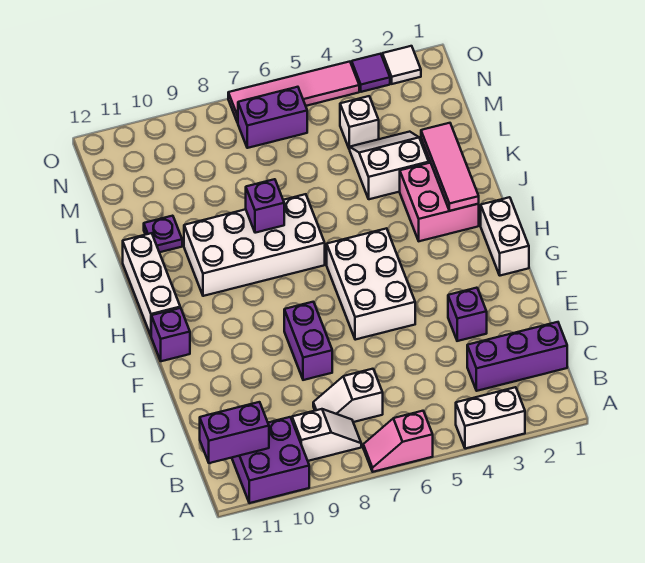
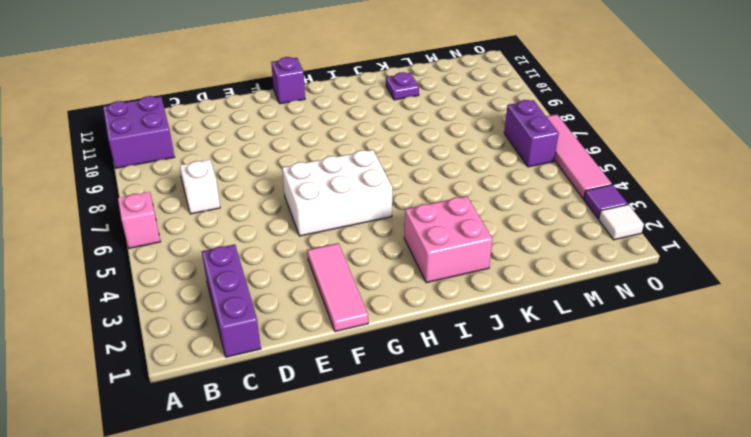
pink 1x3 tile [307,243,368,332] -> pink 1x3 tile turned to [421,123,479,211]
none -> white 1x2 brick [456,387,525,449]
none -> white 1x2 slope [292,409,361,461]
none -> purple 1x1 brick [448,288,487,341]

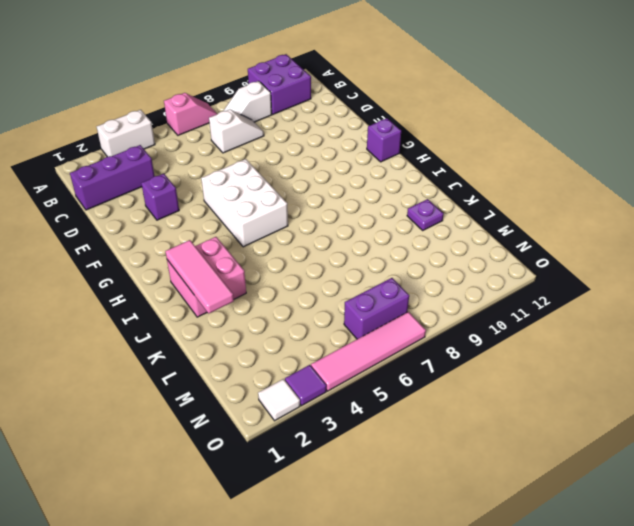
none -> purple 1x2 brick [284,302,332,380]
none -> white 1x2 brick [481,197,529,276]
none -> white 1x3 brick [123,233,180,335]

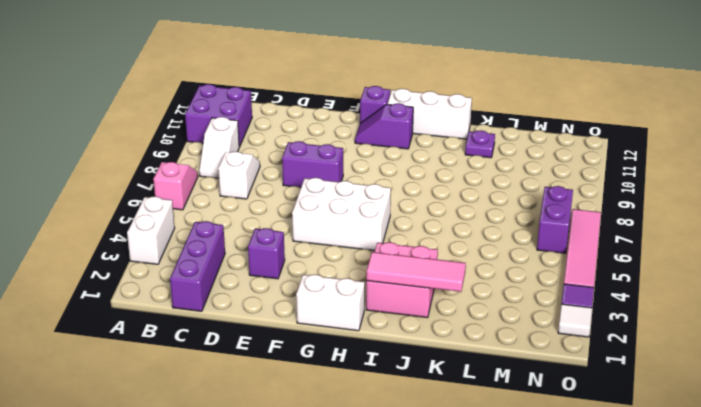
purple 1x2 slope [355,103,413,149] -> none
none -> white 2x4 brick [184,194,325,296]
none -> white 2x2 slope [349,132,429,199]
none -> white 1x1 brick [340,96,379,149]

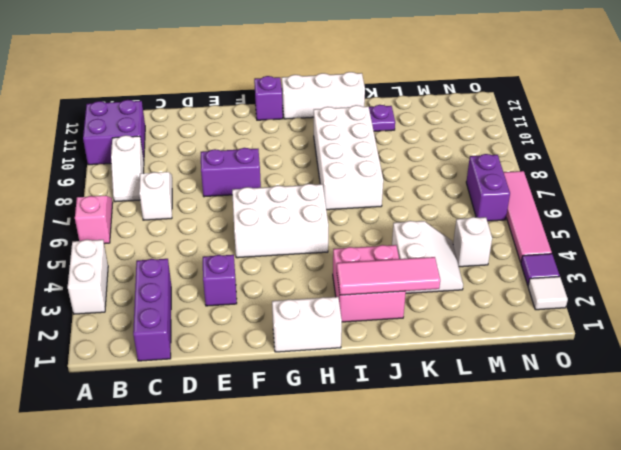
none -> purple 1x2 brick [200,402,269,463]
none -> purple 1x1 brick [246,179,284,233]

